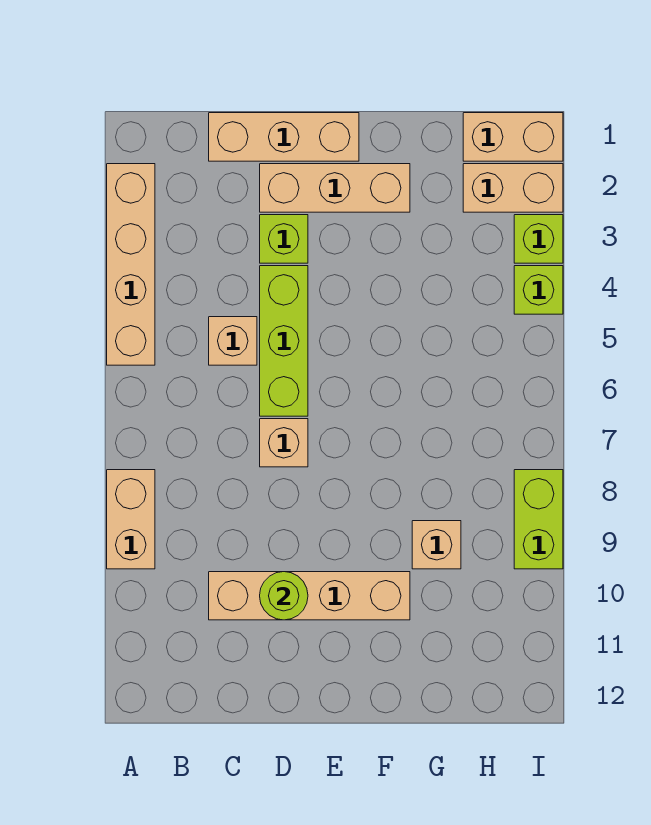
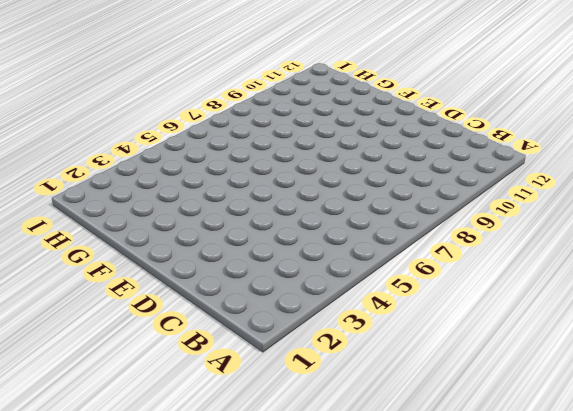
none -> tan 1x4 brick [107,164,155,365]
none -> tan 1x2 brick [107,470,155,569]
none -> tan 1x3 brick [209,113,359,161]

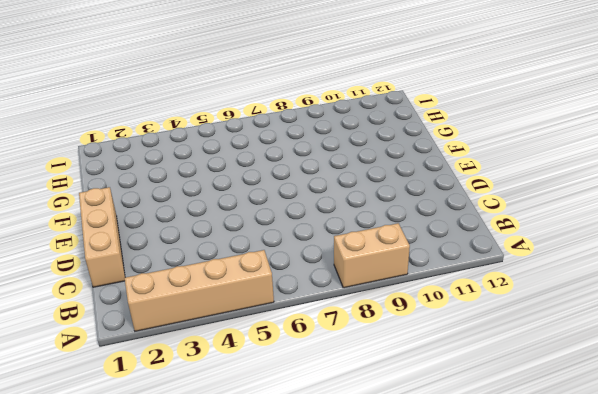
none -> tan 1x1 brick [209,317,257,365]
none -> tan 1x4 brick [209,572,410,620]
none -> tan 1x3 brick [260,164,410,212]

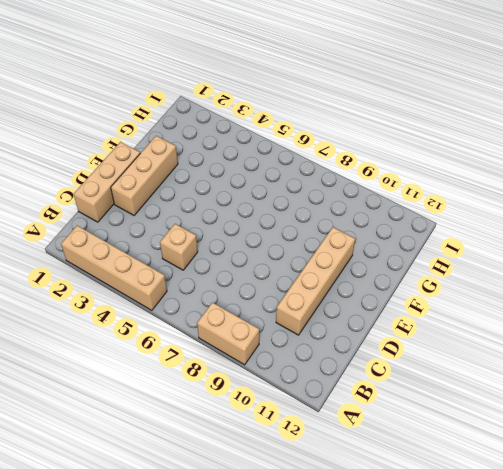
none -> lime 1x1 brick [260,215,308,263]
none -> lime 1x3 brick [260,266,308,416]
none -> tan 1x1 brick [260,419,308,467]

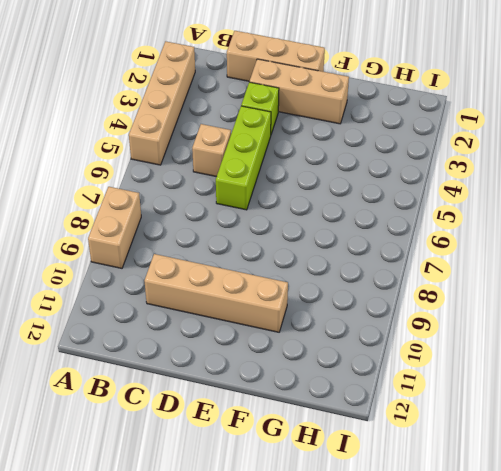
none -> tan 1x1 brick [260,419,308,467]
none -> tan 1x1 brick [412,521,461,569]
none -> tan 1x2 brick [463,113,563,161]

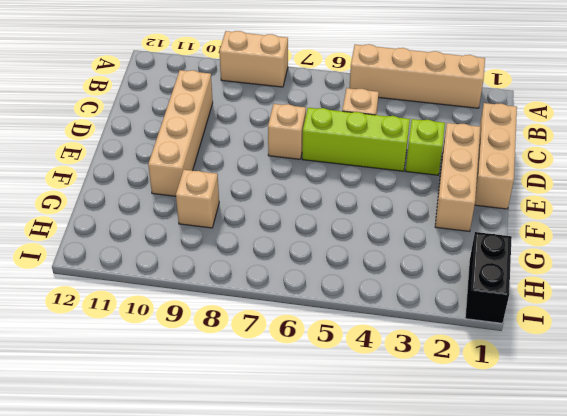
black 1x2 brick [465,232,512,323] -> tan 1x2 brick [463,113,563,161]
none -> tan 1x2 brick [463,164,563,212]
none -> lime 1x1 brick [514,215,563,263]
none -> lime 1x1 brick [514,266,563,314]

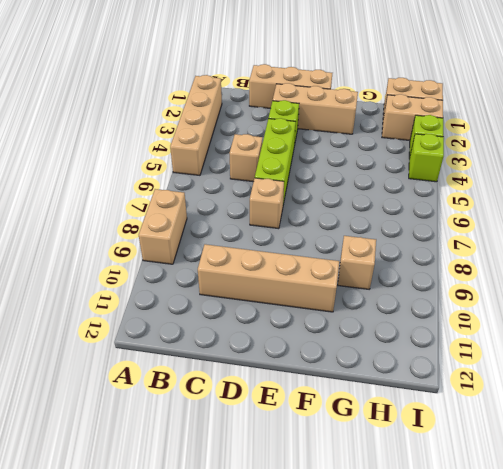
none -> lime 1x2 brick [514,470,563,569]
none -> lime 1x1 round brick [260,572,308,620]

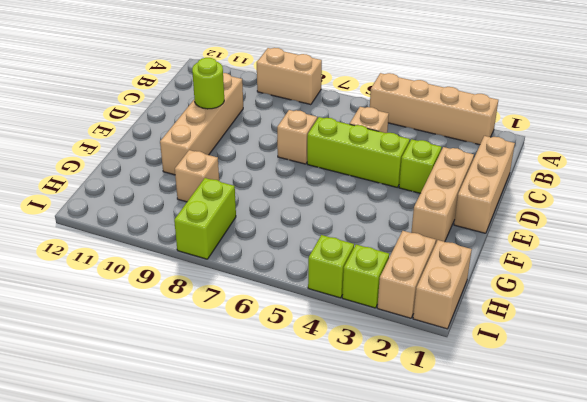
lime 1x2 brick [174,178,236,259] -> lime 1x2 brick turned to [514,470,563,569]

